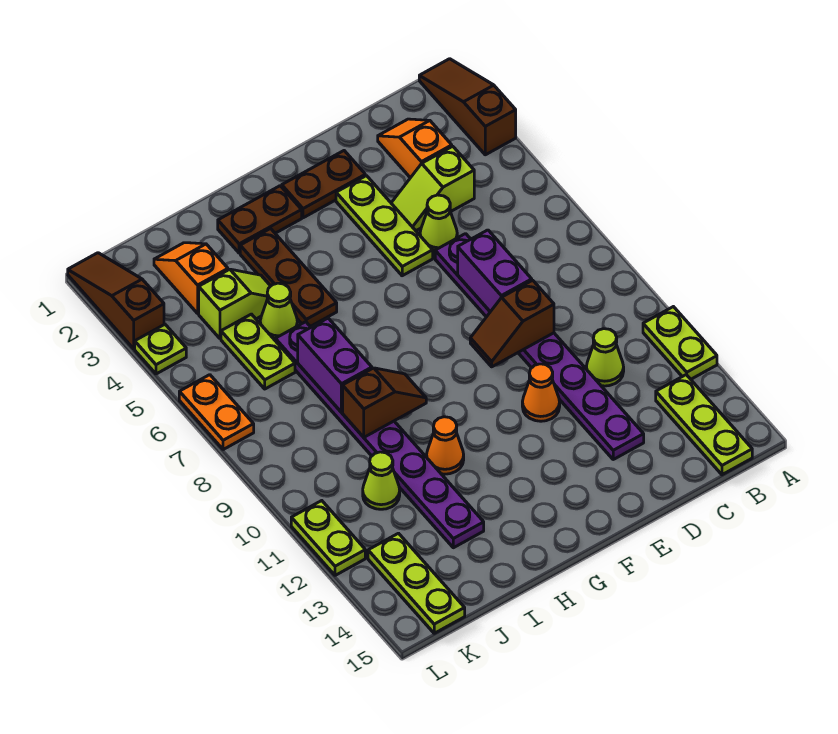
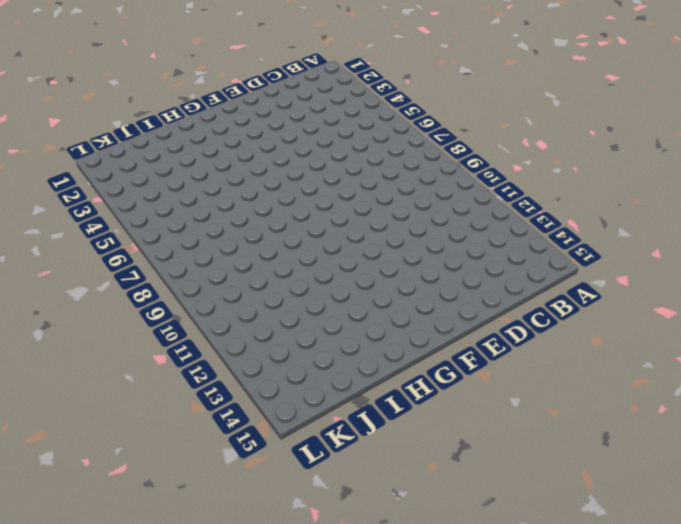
none -> brown 1x3 slope [419,59,516,155]
none -> lime 1x2 plate [643,307,717,379]
none -> lime 1x3 plate [656,375,752,475]

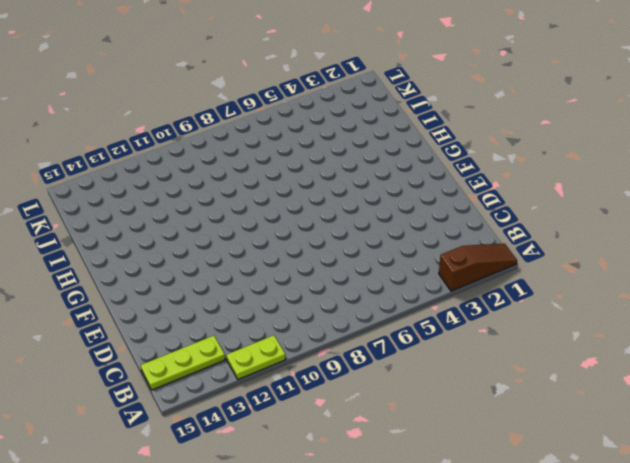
none -> orange 1x2 slope [378,119,452,178]
none -> lime 1x2 slope [391,146,474,231]
none -> lime 1x1 cone [586,329,624,386]

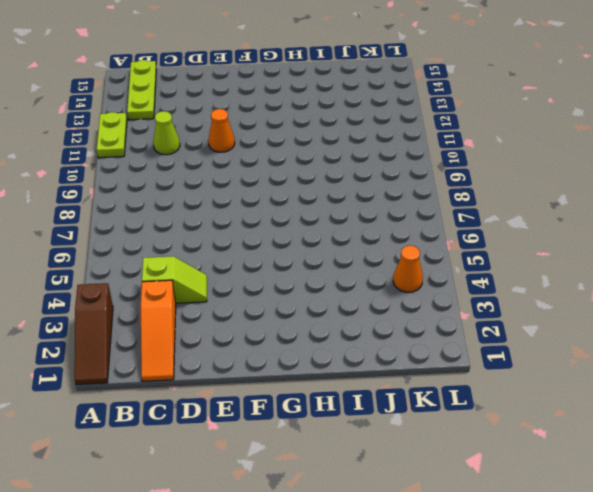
orange 1x3 slope [141,280,176,381] -> orange 1x2 slope [378,119,452,178]
orange 1x1 cone [393,245,423,292] -> orange 1x1 cone moved to [427,417,464,474]
none -> lime 1x1 cone [420,195,457,252]
none -> purple 1x8 plate [435,234,644,459]
none -> brown 1x2 plate [282,151,365,218]

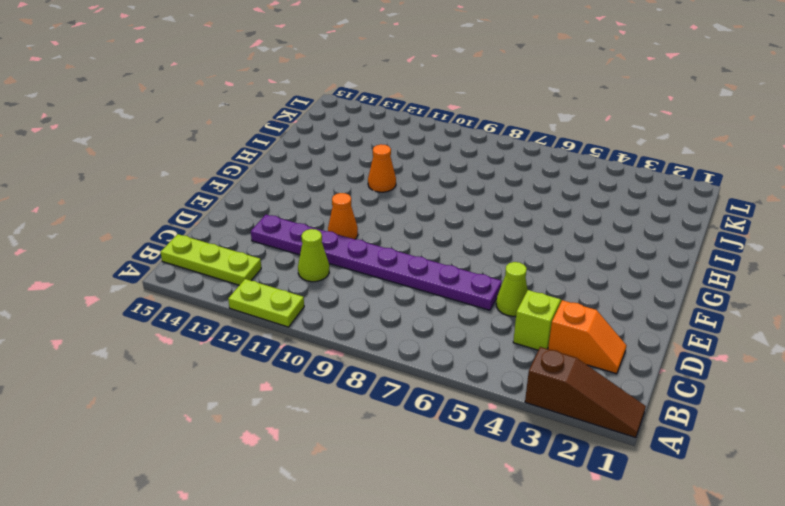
none -> brown 1x2 plate [282,151,365,218]
none -> lime 1x3 plate [336,176,433,276]
none -> brown 1x2 plate [218,186,302,253]

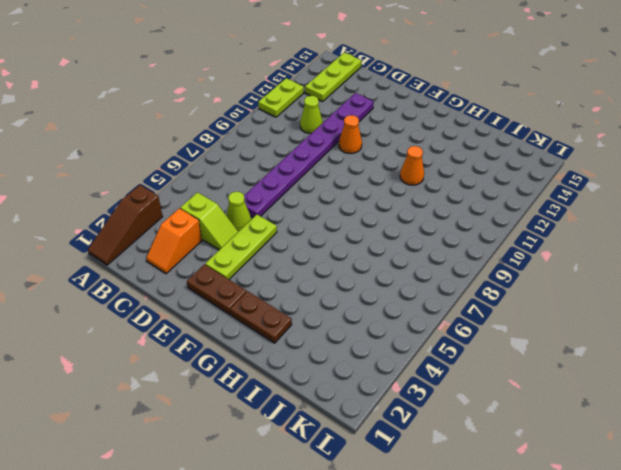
none -> brown 1x3 plate [240,229,337,327]
none -> lime 1x2 slope [199,269,270,339]
none -> lime 1x1 cone [260,283,297,340]

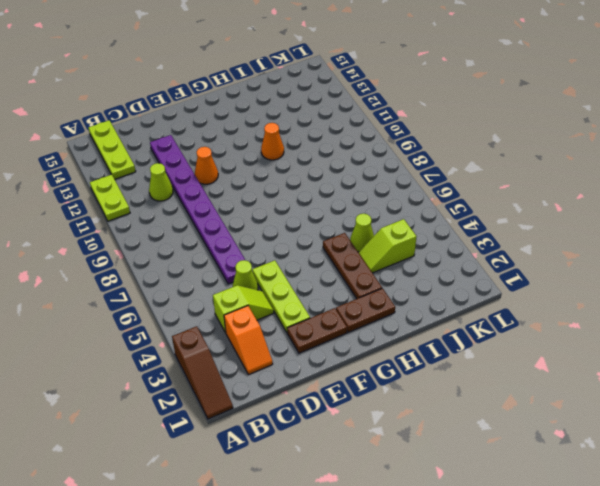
none -> purple 1x8 plate [275,322,484,548]
none -> orange 1x2 slope [154,243,228,313]
none -> lime 1x2 plate [221,314,295,389]

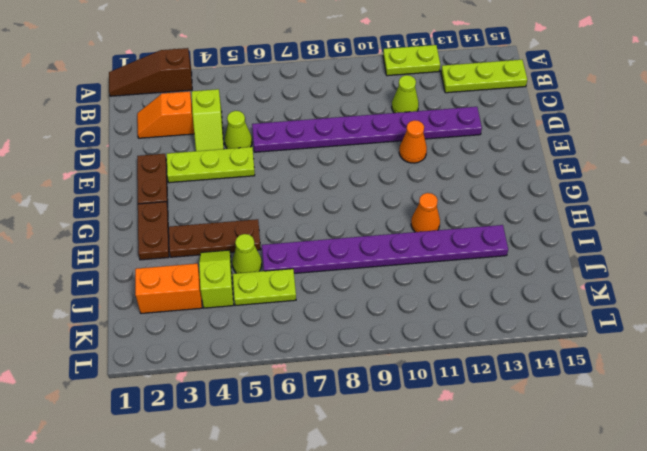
orange 1x2 brick [135,264,202,313] -> orange 1x2 slope [154,243,228,313]
none -> lime 1x1 cone [363,452,400,509]
none -> lime 1x3 plate [368,533,465,633]
none -> brown 1x3 slope [68,253,164,349]

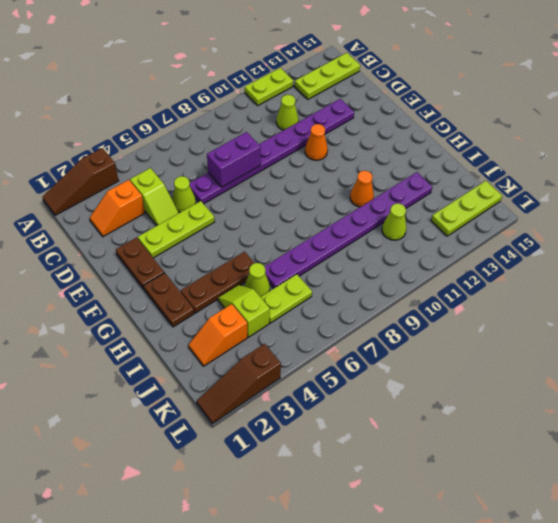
none -> lime 1x1 plate [135,324,186,374]
none -> orange 1x2 plate [179,375,254,450]
none -> lime 1x2 plate [291,501,365,575]

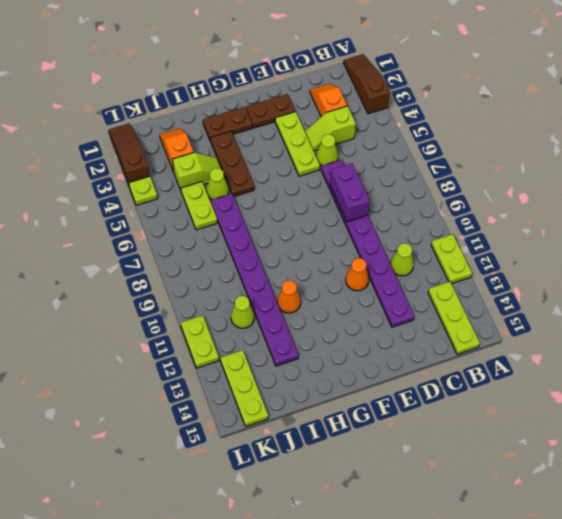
none -> orange 1x2 plate [179,375,254,450]
none -> brown 1x2 slope [470,280,554,367]
none -> brown 1x2 slope [343,368,426,437]

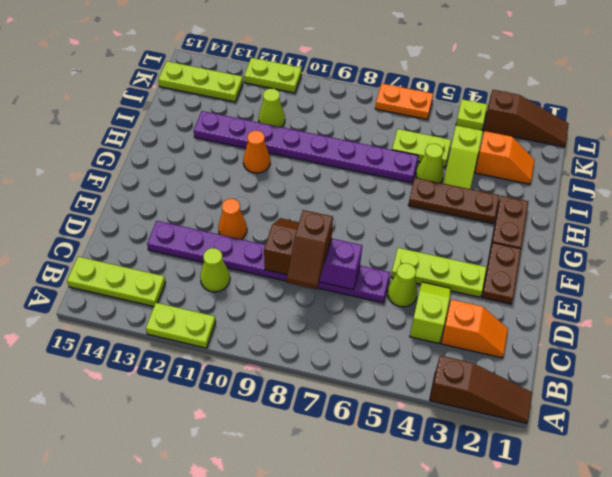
brown 1x2 slope [287,210,333,289] -> brown 1x2 slope moved to [343,368,426,437]
none -> purple 1x2 brick [298,318,372,412]

